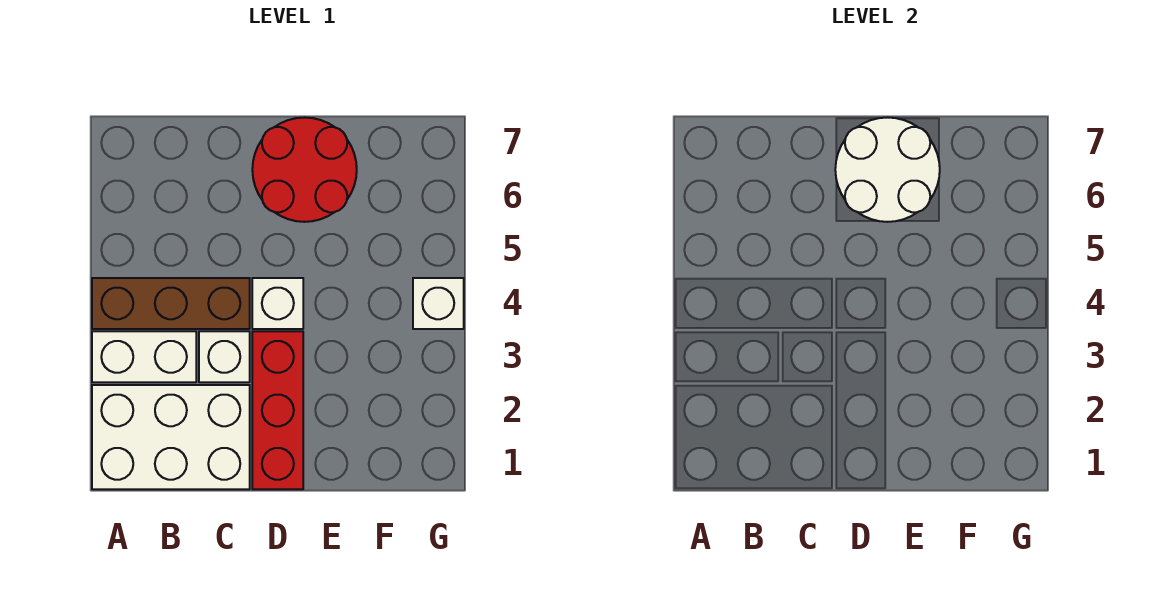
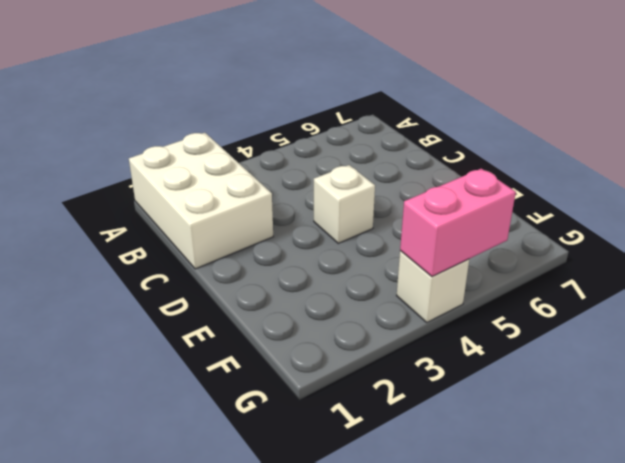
pink 1x2 brick [400,169,516,276] -> none
none -> white 1x2 brick [92,331,196,382]
none -> brown 1x3 brick [92,278,250,329]

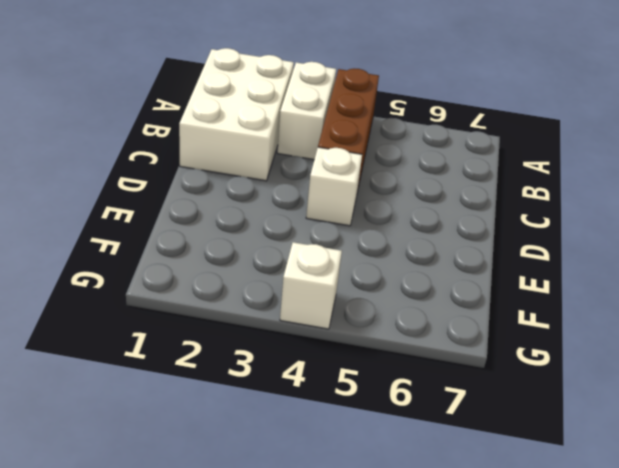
none -> white 1x1 brick [199,331,250,382]
none -> red 1x3 brick [252,331,303,489]

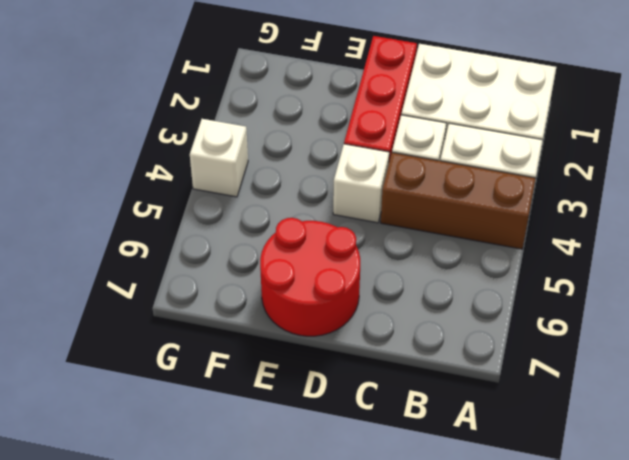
none -> white 2x2 round brick [835,117,940,222]

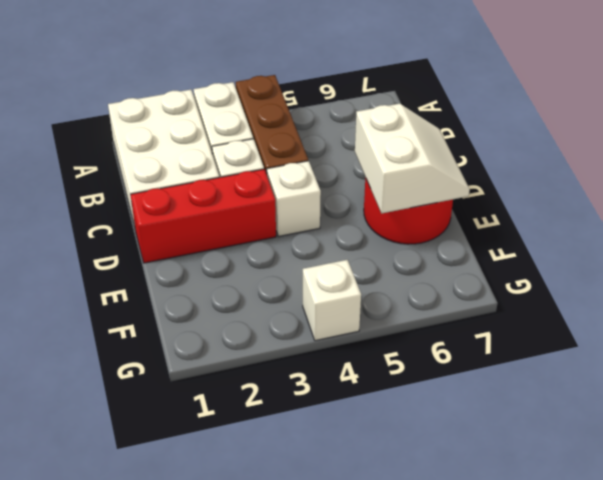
white 2x2 slope [355,104,470,214] -> white 2x2 round brick [835,117,940,222]

